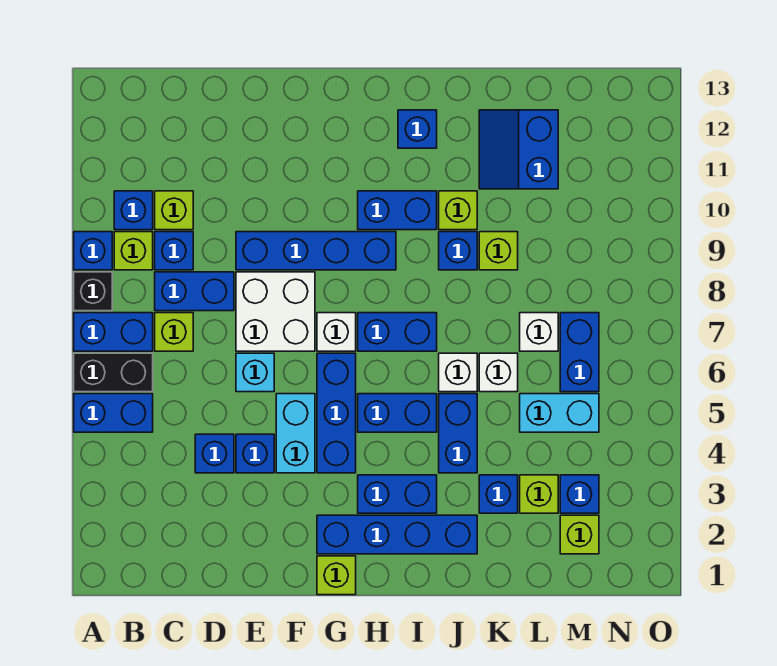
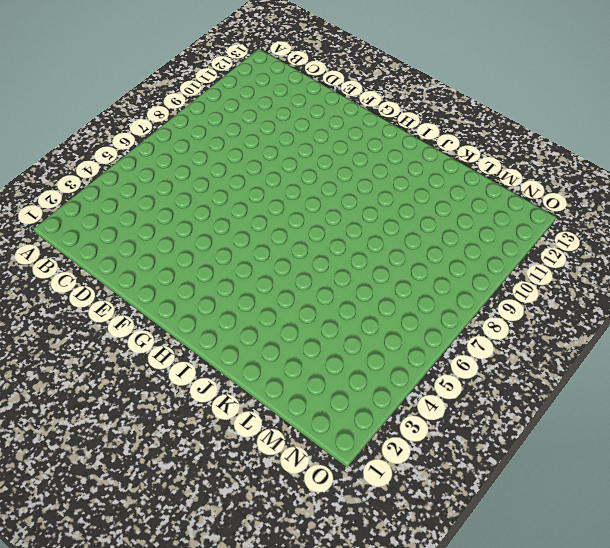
none -> blue 1x2 brick [74,394,153,432]
none -> black 1x2 brick [74,353,153,392]
none -> blue 1x2 brick [74,313,153,351]
none -> black 1x1 brick [74,272,112,311]

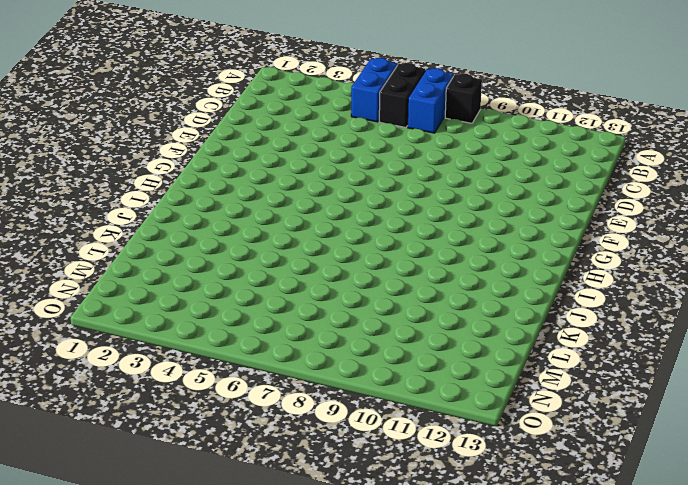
none -> blue 1x1 brick [74,232,112,270]
none -> lime 1x1 brick [114,232,153,270]
none -> blue 1x1 brick [114,191,153,230]
none -> lime 1x1 brick [155,313,193,351]

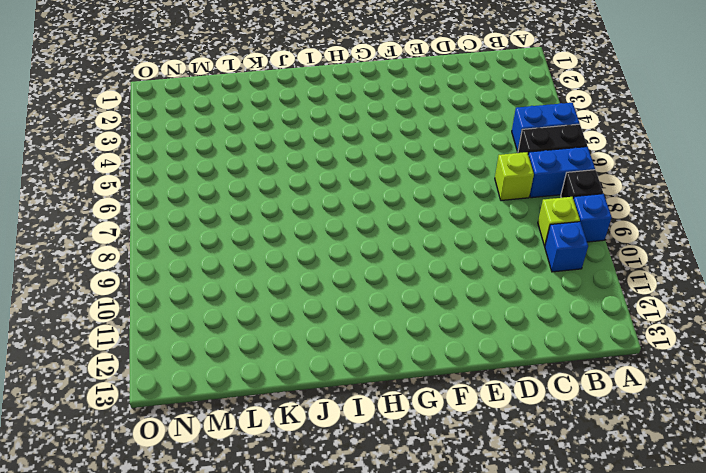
none -> blue 1x2 brick [155,272,234,311]
none -> blue 1x1 brick [155,232,193,270]
none -> lime 1x1 brick [155,191,193,230]
none -> blue 1x1 brick [195,434,234,473]

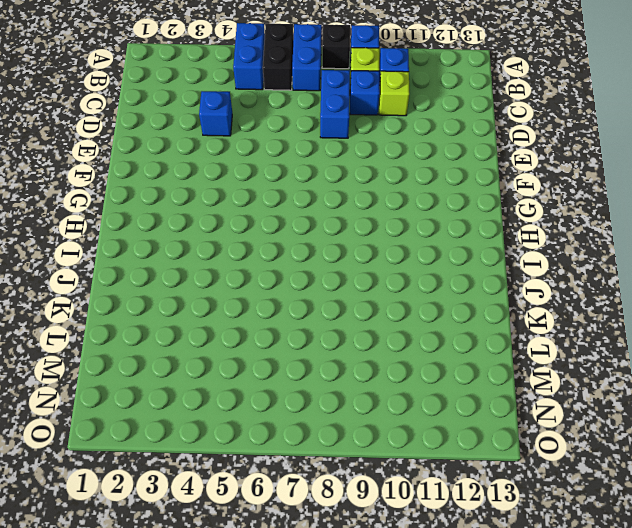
none -> lime 1x1 brick [155,313,193,351]
none -> blue 1x1 brick [236,434,274,473]
none -> cyan 1x1 brick [236,353,274,392]
none -> white 2x2 brick [236,272,315,351]

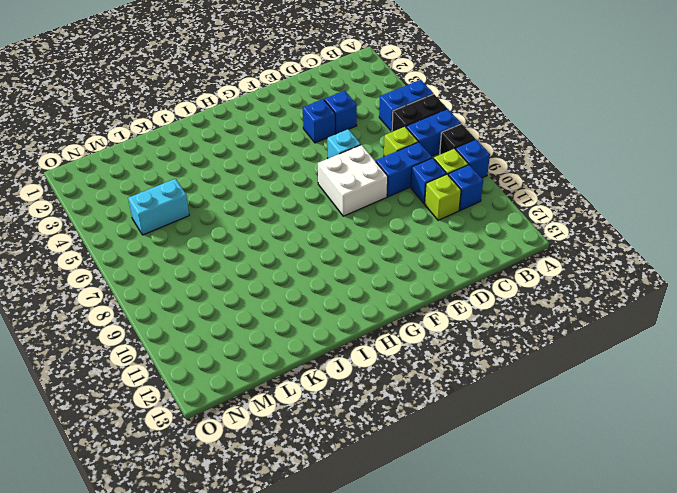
none -> blue 1x4 brick [236,232,396,270]
none -> cyan 1x2 brick [276,394,315,473]
none -> lime 1x1 brick [317,556,356,595]
none -> blue 1x4 brick [317,515,477,554]

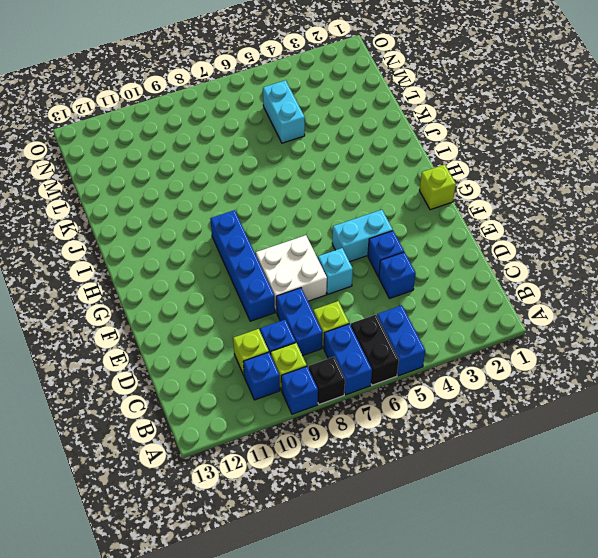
none -> blue 1x4 brick [317,515,477,554]
none -> blue 1x3 brick [317,353,356,473]
none -> white 1x1 brick [317,313,356,351]
none -> blue 1x2 brick [358,475,437,513]

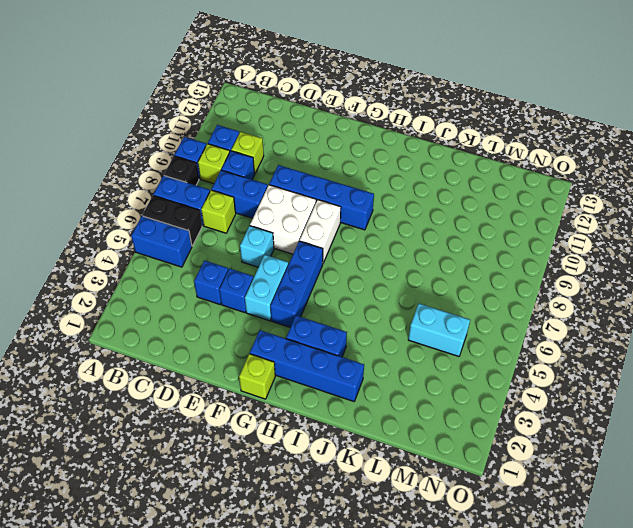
white 1x2 brick [300,200,341,263] -> white 1x1 brick [317,313,356,351]
none -> blue 1x2 brick [358,394,437,432]
none -> blue 1x2 brick [358,313,437,351]
none -> blue 1x2 brick [358,191,437,230]
none -> blue 1x1 brick [398,110,437,148]

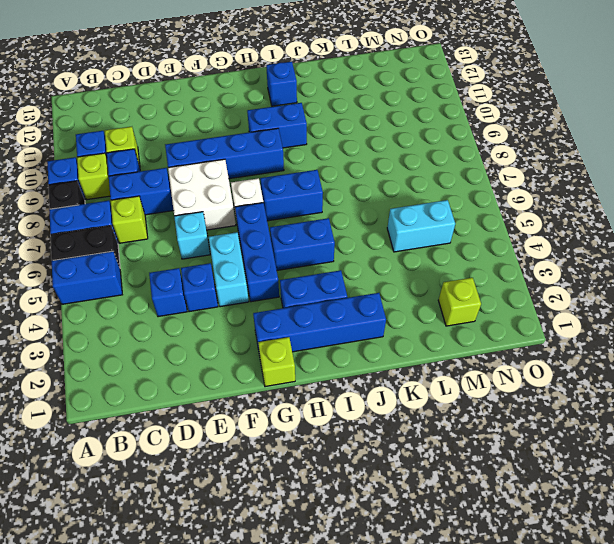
none -> blue 1x2 brick [439,394,477,473]
none -> white 1x1 brick [439,353,477,392]
none -> blue 1x1 brick [439,232,477,270]
none -> lime 1x1 brick [439,191,477,230]

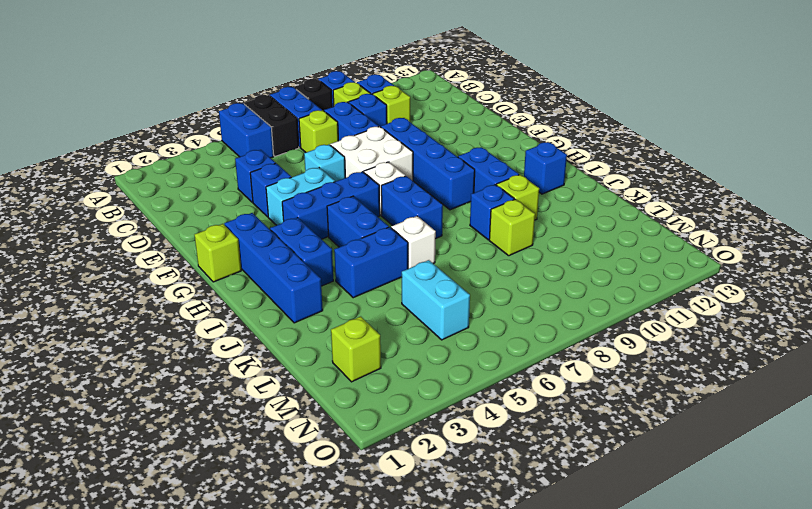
none -> blue 1x1 brick [479,475,518,513]
none -> white 1x1 brick [479,353,518,392]
none -> blue 2x2 slope [479,110,558,189]
none -> lime 1x1 brick [520,475,558,513]

